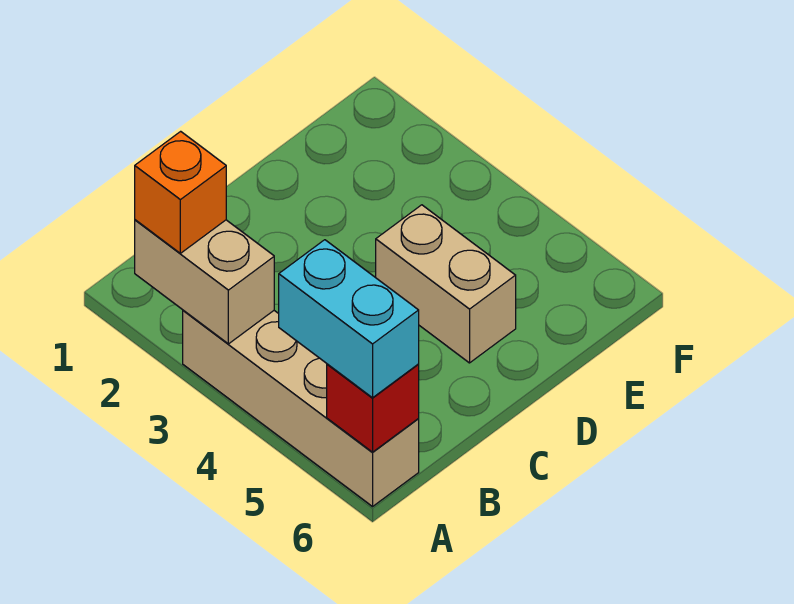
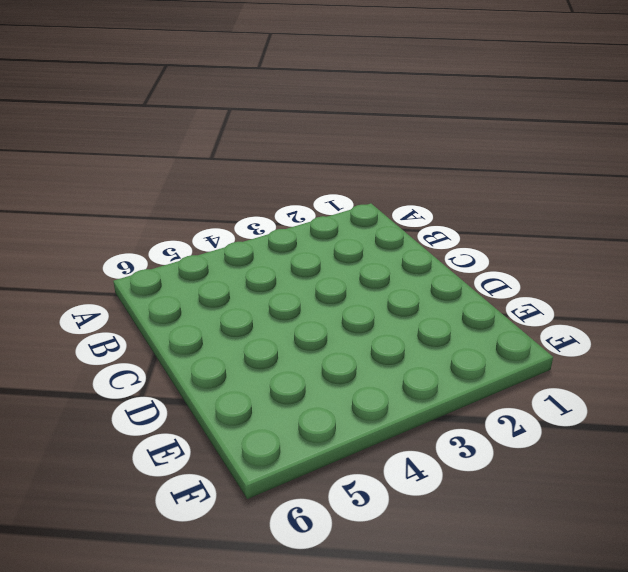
none -> tan 1x4 brick [183,310,419,507]
none -> tan 1x2 brick [376,205,516,363]

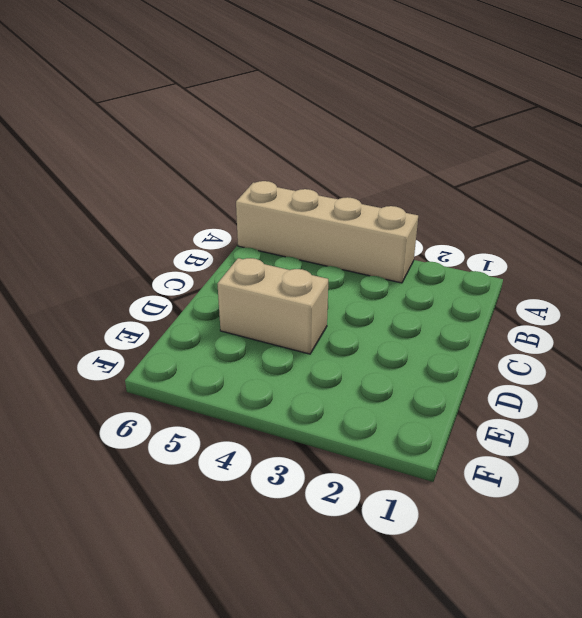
none -> tan 1x2 brick [135,220,274,344]
none -> red 1x1 brick [327,364,419,452]

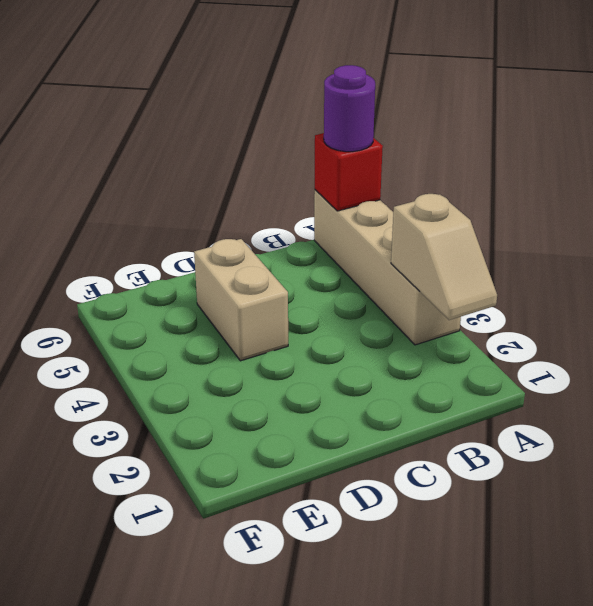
tan 1x2 slope [391,194,497,320] -> tan 1x2 brick [135,220,274,344]
purple 1x1 round brick [324,65,375,152] -> cyan 1x2 brick [279,240,419,398]
none -> orange 1x1 brick [135,131,226,253]

